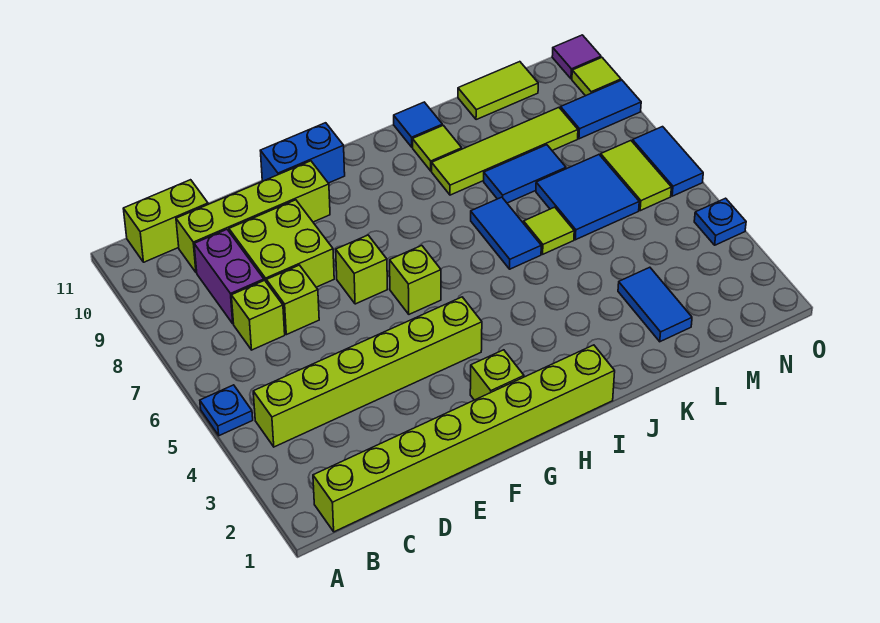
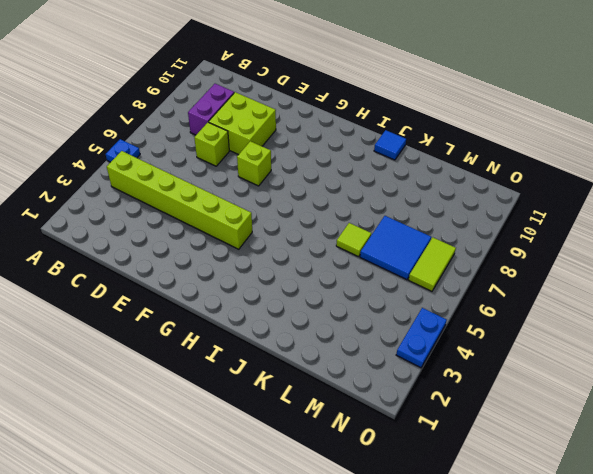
blue 1x2 plate [396,308,447,368] -> blue 1x1 plate [694,198,746,245]
none -> lime 1x8 brick [313,345,615,532]
none -> lime 1x2 brick [123,180,208,262]
none -> lime 1x1 brick [231,280,285,350]

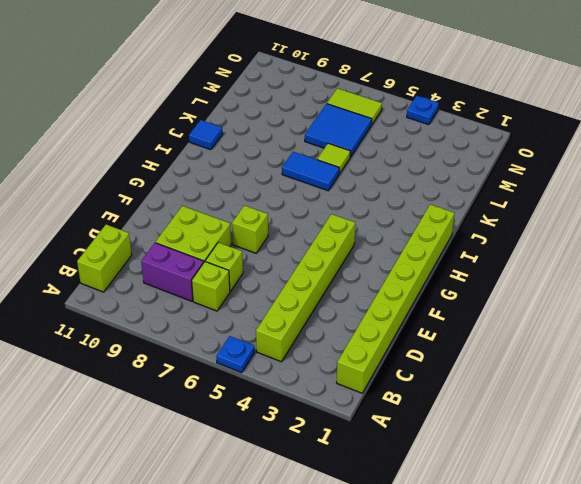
none -> lime 1x4 brick [176,161,330,273]
none -> blue 1x2 brick [260,123,345,183]
none -> lime 1x1 brick [470,350,524,400]

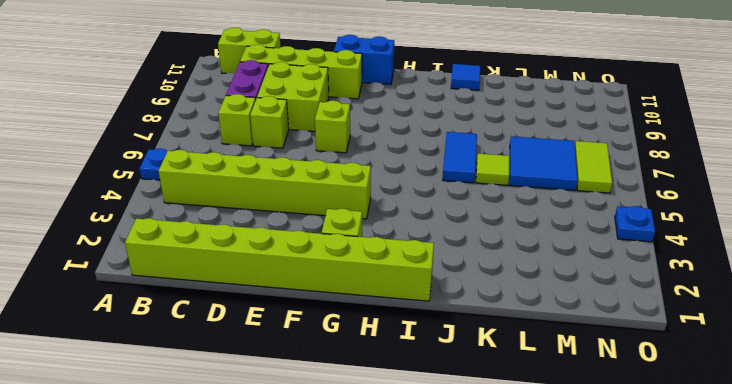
none -> lime 1x1 brick [390,246,441,314]
none -> lime 1x4 tile [432,108,578,195]
none -> lime 1x1 tile [412,125,462,171]

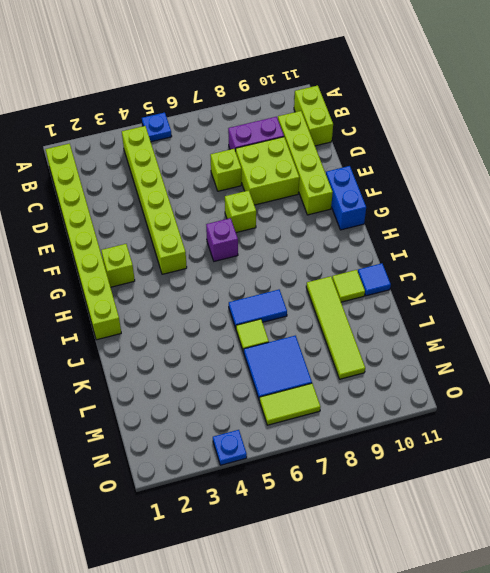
purple 1x1 brick [206,218,238,261] -> lime 1x1 brick [390,246,441,314]
none -> lime 1x1 brick [231,280,285,350]
none -> blue 1x2 tile [484,145,566,203]
none -> blue 1x2 tile [618,267,692,342]

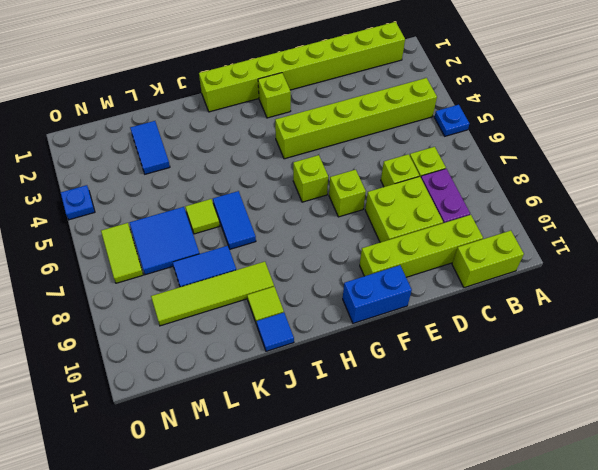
none -> lime 1x2 tile [458,62,538,120]
none -> blue 1x2 tile [560,80,641,139]
none -> blue 1x2 tile [632,127,703,196]

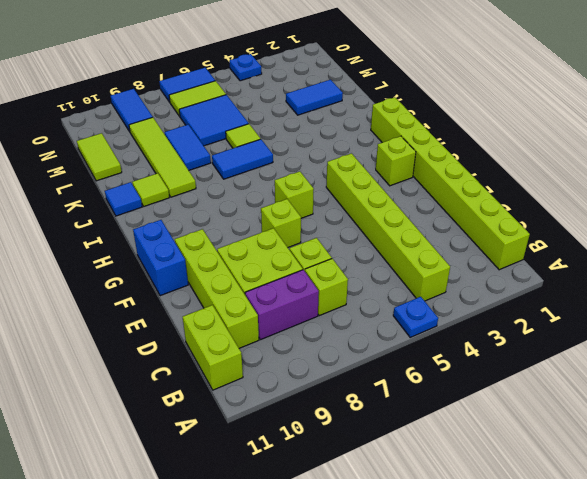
none -> lime 1x1 tile [572,58,621,96]
none -> purple 1x1 tile [552,35,601,79]

